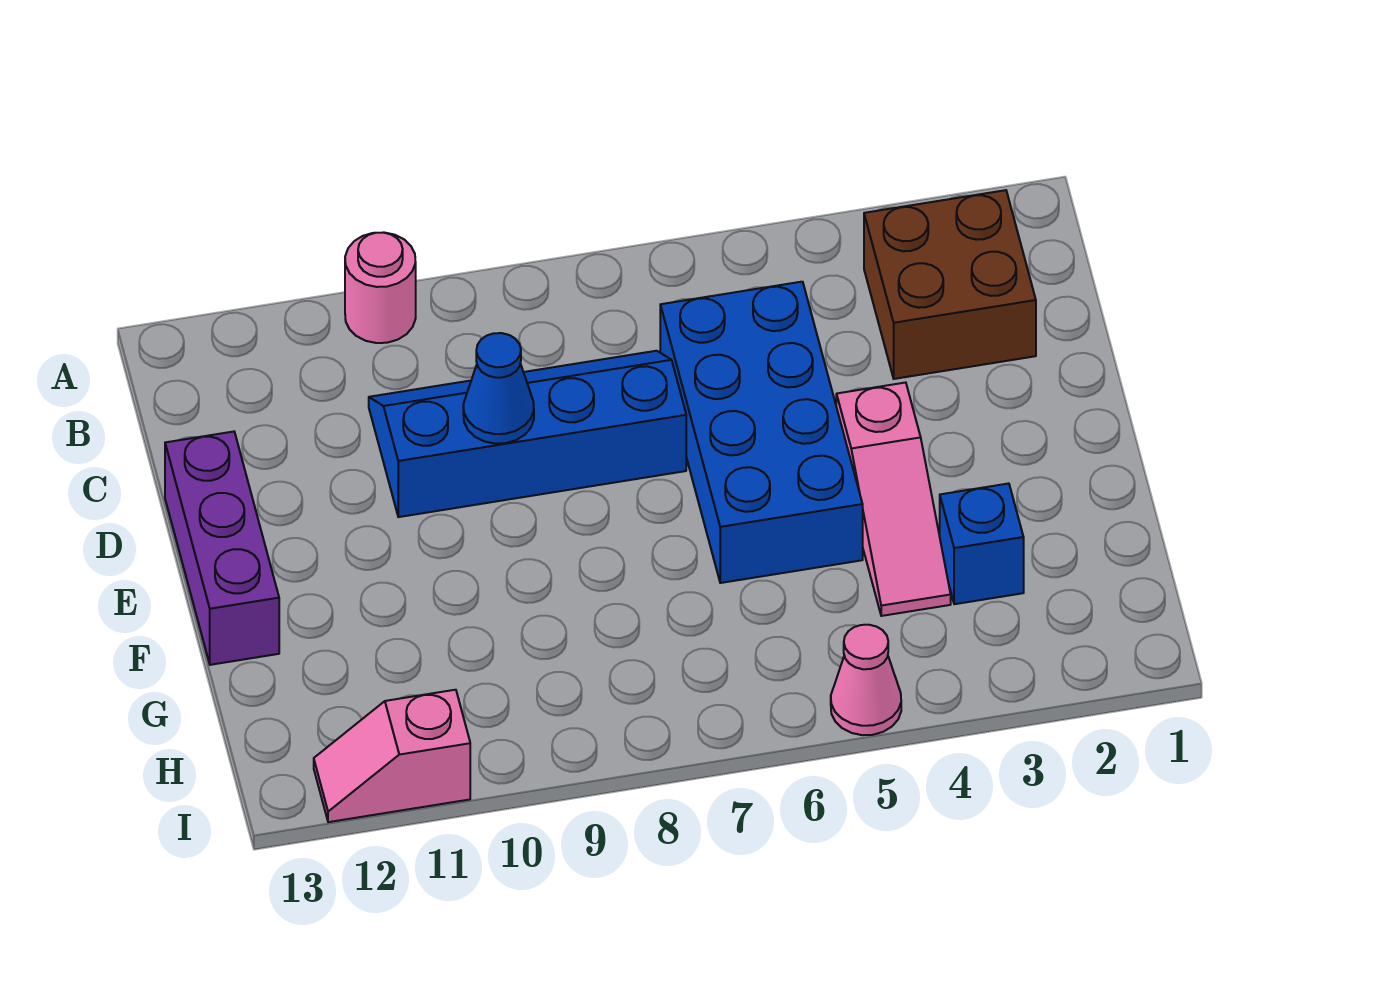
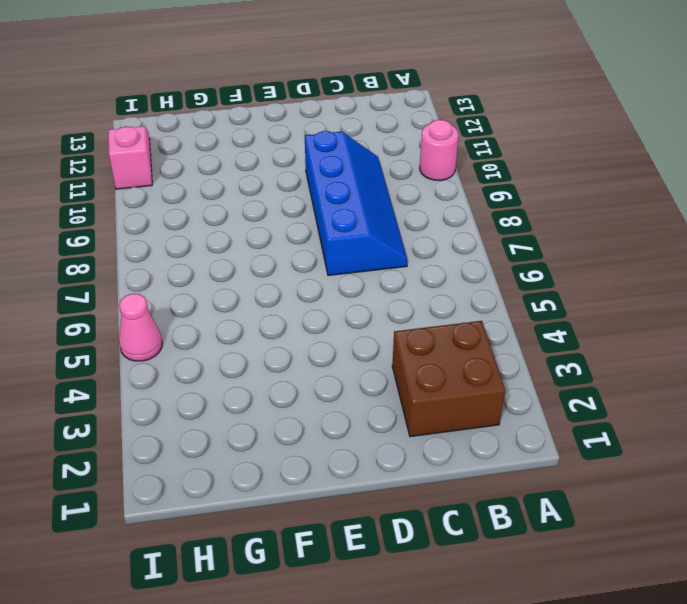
none -> blue 2x4 brick [660,282,863,583]
none -> purple 1x3 brick [165,432,279,665]

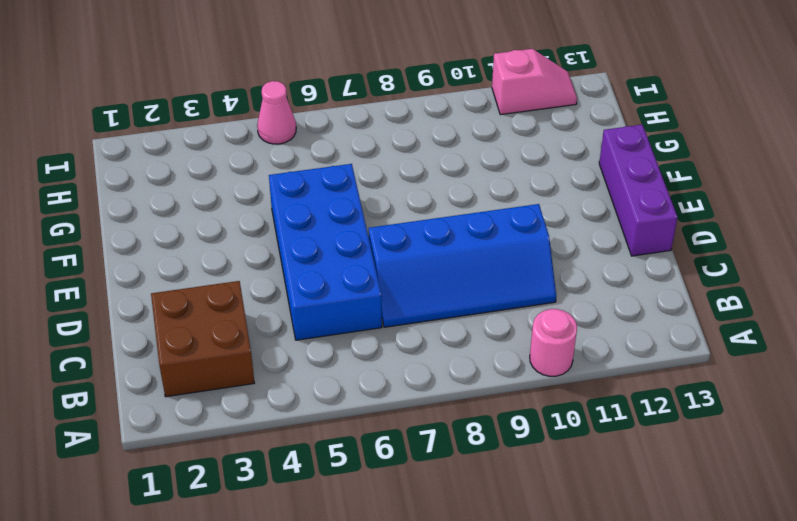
none -> pink 1x3 slope [836,383,951,616]
none -> blue 1x1 brick [940,483,1024,604]

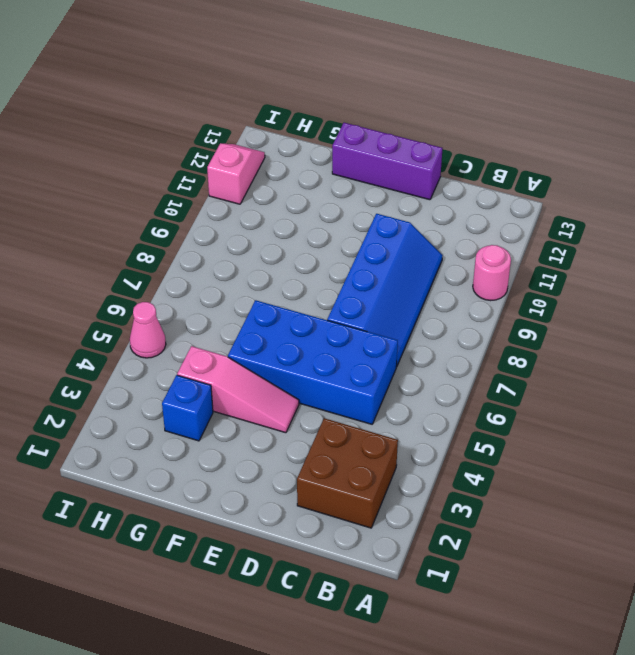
pink 1x3 slope [177,346,299,433] -> pink 1x3 slope turned to [836,383,951,616]
none -> blue 1x1 cone [463,333,534,444]

